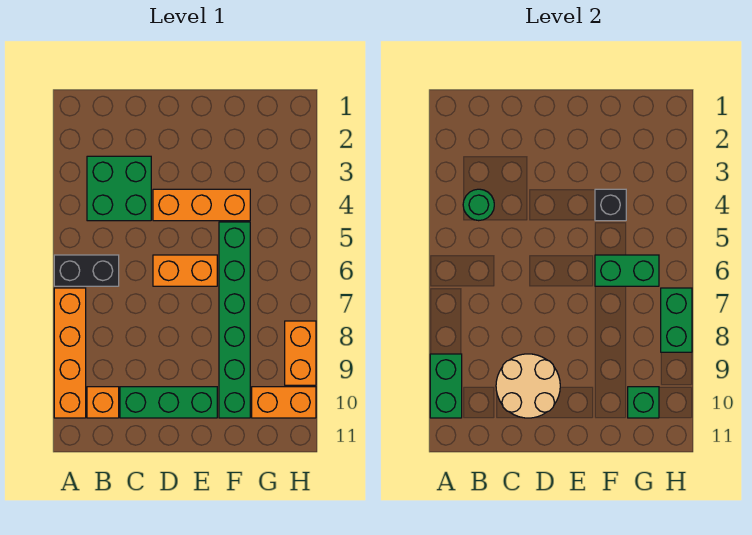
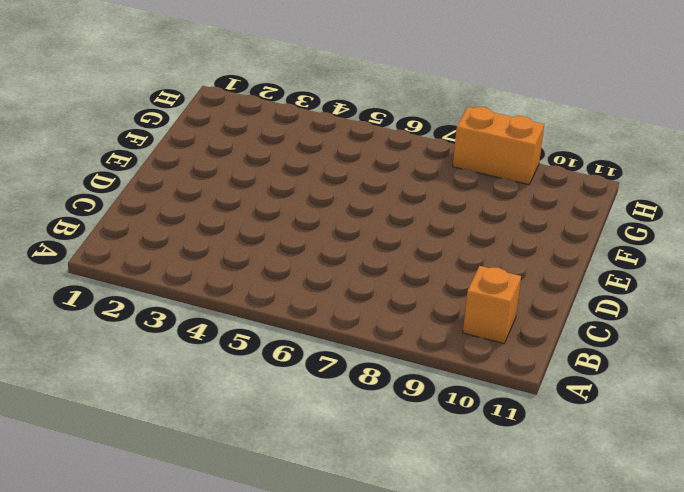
none -> black 1x2 brick [54,255,119,286]
none -> orange 1x4 brick [54,288,86,418]
none -> green 2x2 brick [87,156,151,221]

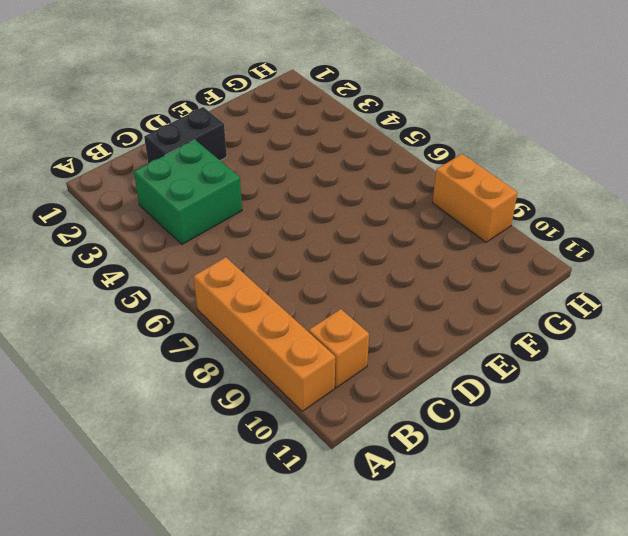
black 1x2 brick [144,107,227,163] -> black 1x2 brick moved to [54,255,119,286]
none -> green 1x3 brick [120,387,217,418]
none -> orange 1x3 brick [153,189,250,221]
none -> orange 1x2 brick [153,255,217,286]

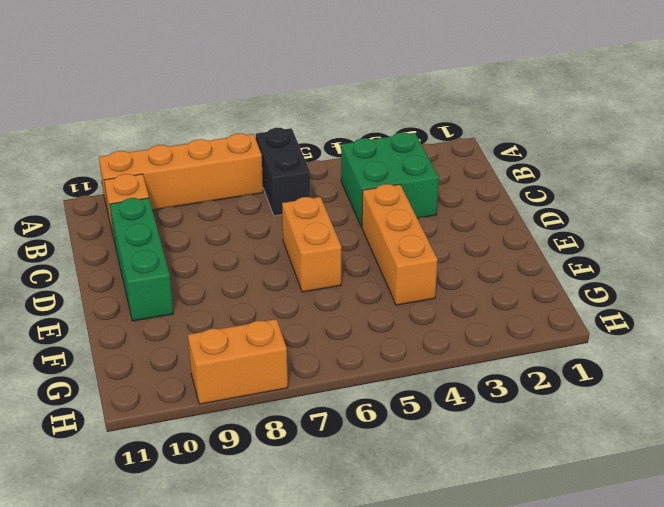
none -> green 1x6 brick [219,222,250,418]
none -> orange 1x2 brick [252,387,316,418]
none -> green 1x2 brick [430,354,462,418]

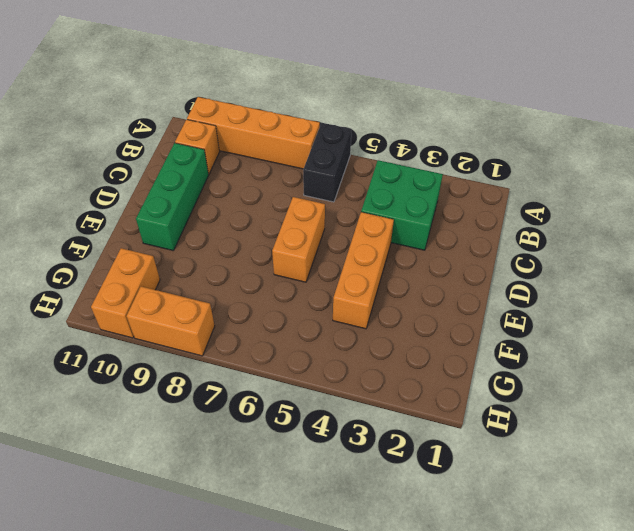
none -> green 1x6 brick [219,222,250,418]
none -> green 1x2 brick [430,354,462,418]
none -> green 1x1 round brick [463,189,494,221]

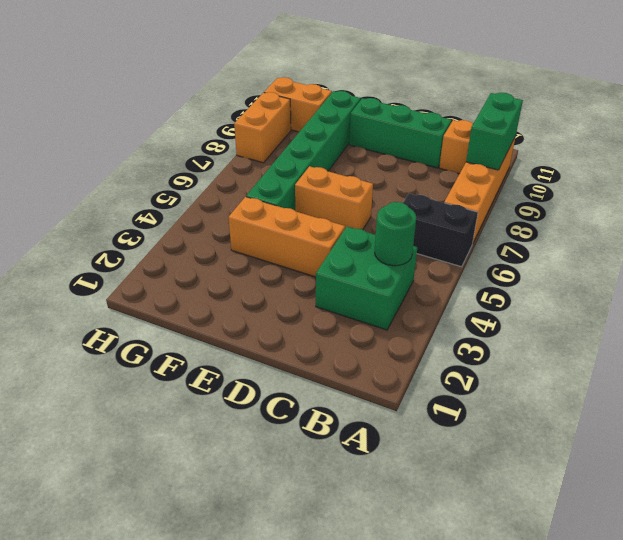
none -> tan 2x2 round brick [496,354,560,418]
none -> black 1x1 brick [595,189,626,221]
none -> green 1x2 brick [595,255,659,286]

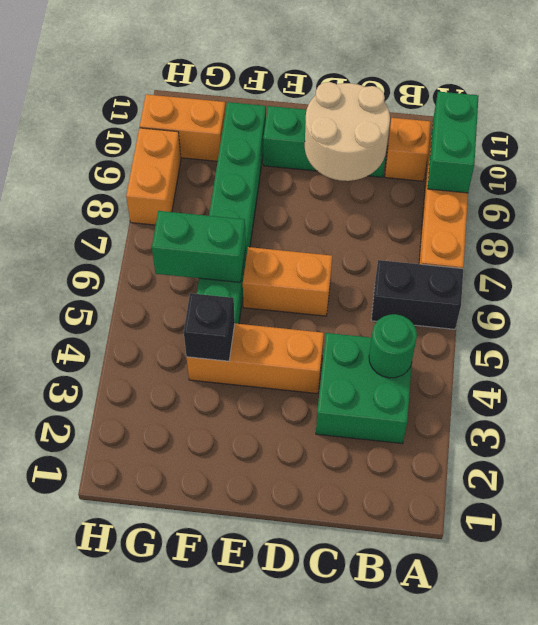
none -> green 1x1 brick [628,387,659,418]
none -> green 1x2 brick [661,288,692,352]

